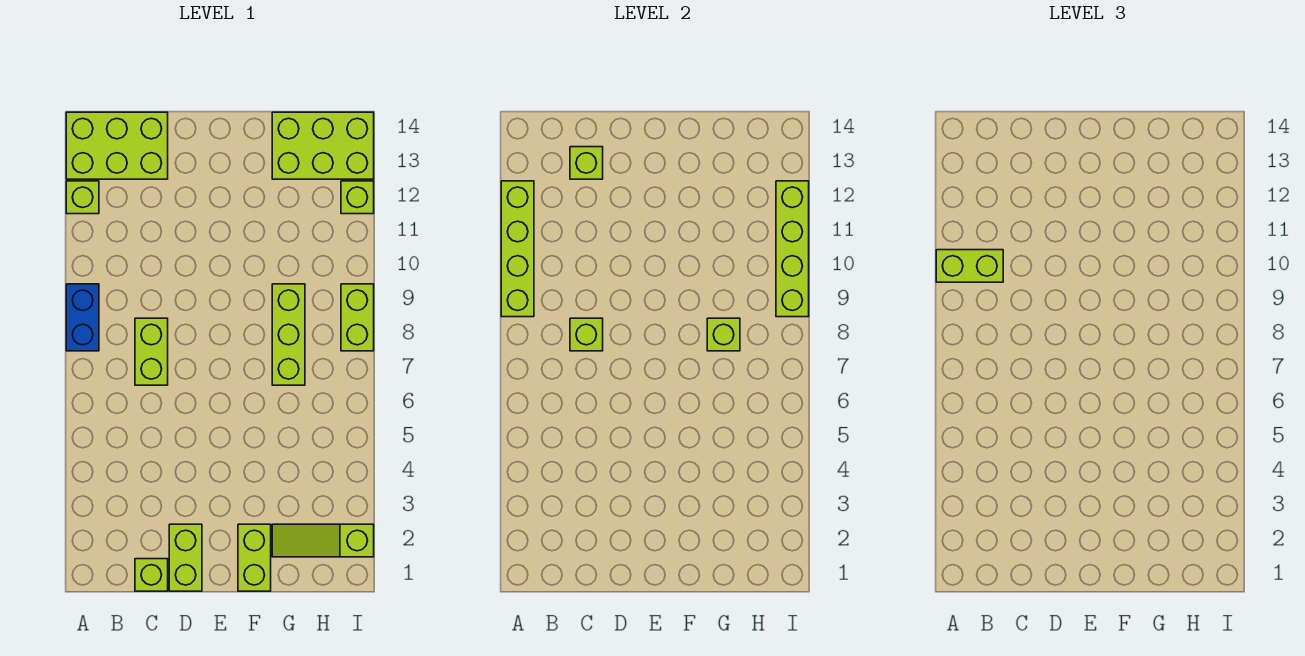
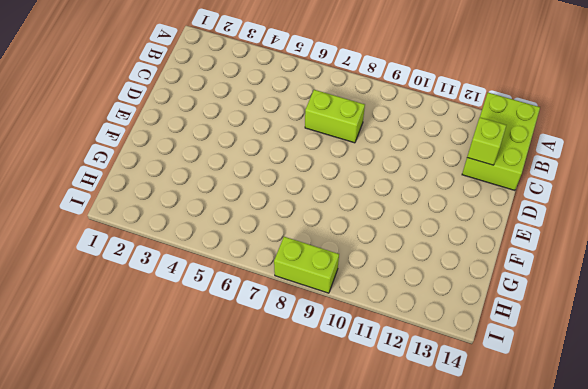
none -> blue 1x2 brick [66,284,99,351]
none -> lime 1x1 brick [66,181,99,214]
none -> lime 1x1 brick [135,559,168,591]

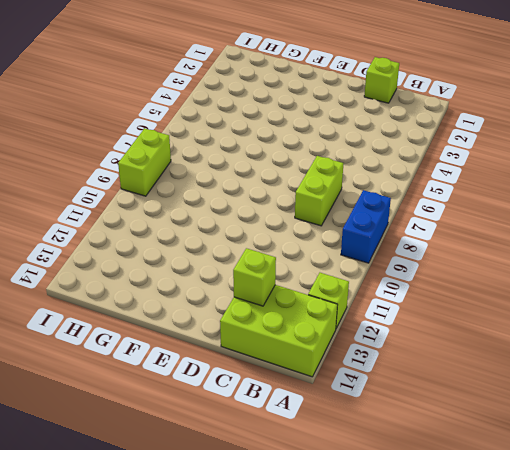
none -> lime 1x2 brick [169,524,202,591]
none -> lime 1x2 brick [238,524,271,591]
none -> lime 1x3 slope [272,524,374,557]

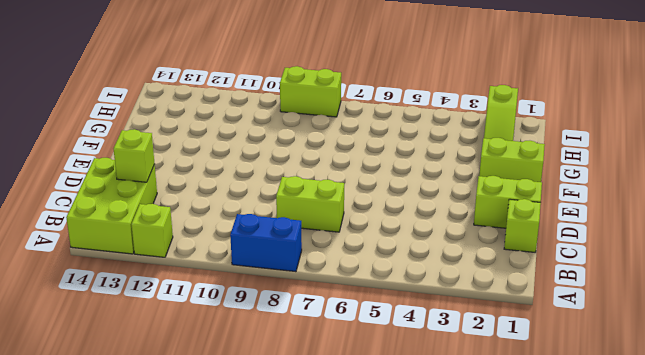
none -> lime 1x3 brick [272,284,305,385]
none -> lime 2x3 brick [272,112,374,179]
none -> lime 1x1 brick [341,181,374,214]

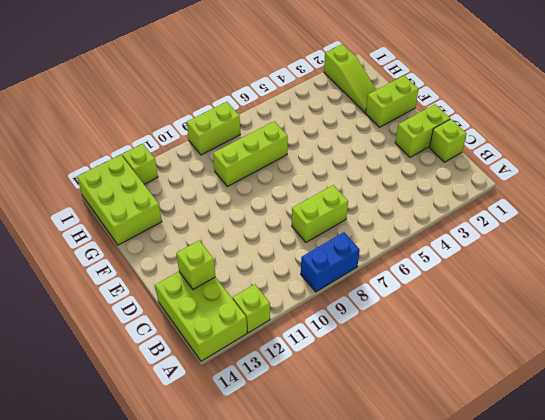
none -> lime 1x4 brick [501,181,534,317]
none -> lime 1x1 brick [570,318,603,351]
none -> lime 1x1 brick [707,318,740,351]

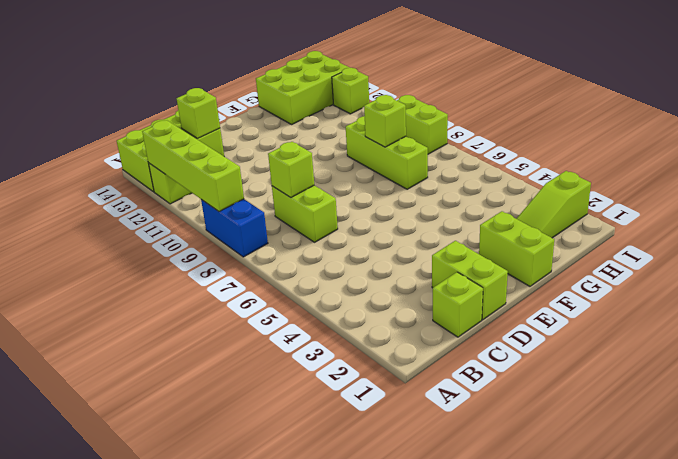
none -> lime 1x4 brick [776,181,809,317]
none -> lime 1x2 brick [936,250,1003,282]

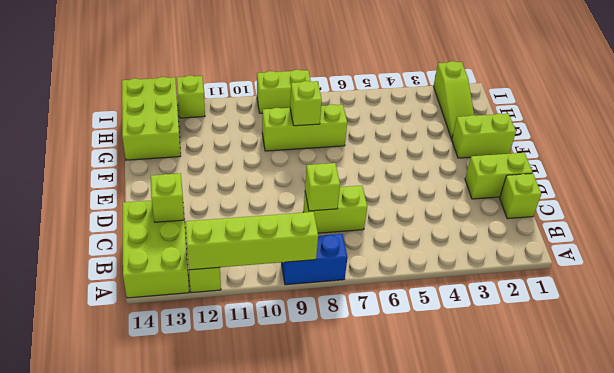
none -> lime 1x4 brick [776,181,809,317]
none -> lime 1x2 brick [936,250,1003,282]

